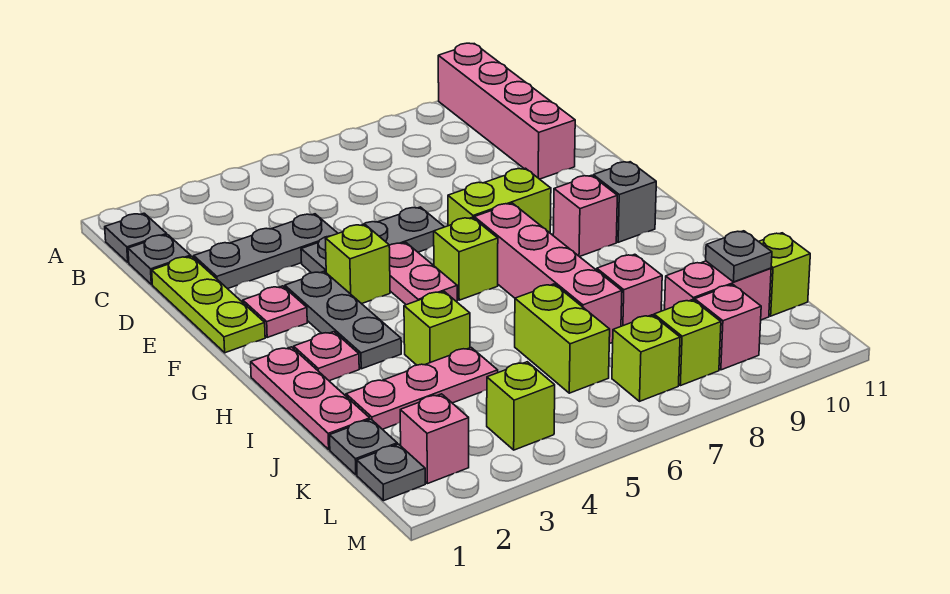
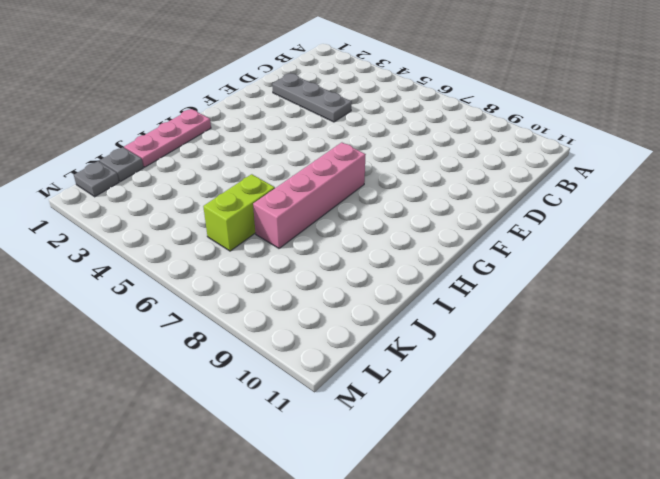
none -> pink 1x4 brick [438,43,575,179]
none -> grey 1x1 plate [105,213,167,262]
none -> grey 1x1 plate [128,235,191,284]
none -> lime 1x3 plate [152,256,265,353]

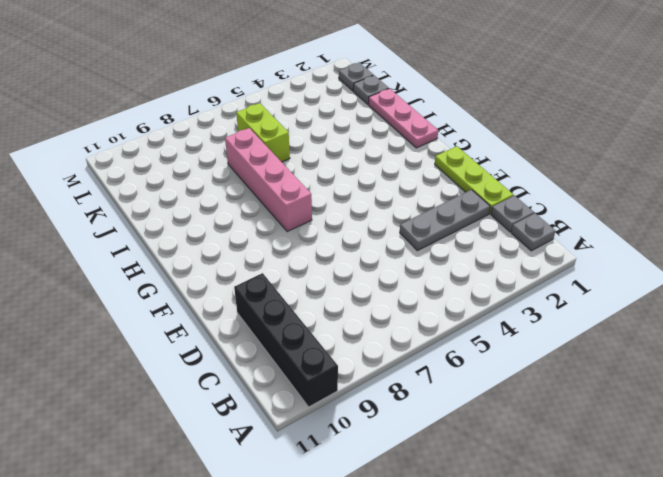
black 1x4 brick [234,273,338,407] -> pink 1x4 brick [438,43,575,179]
none -> grey 1x3 plate [301,207,444,273]
none -> pink 1x1 plate [243,286,307,337]
none -> grey 1x3 plate [285,271,401,369]
none -> lime 1x1 brick [325,224,390,304]

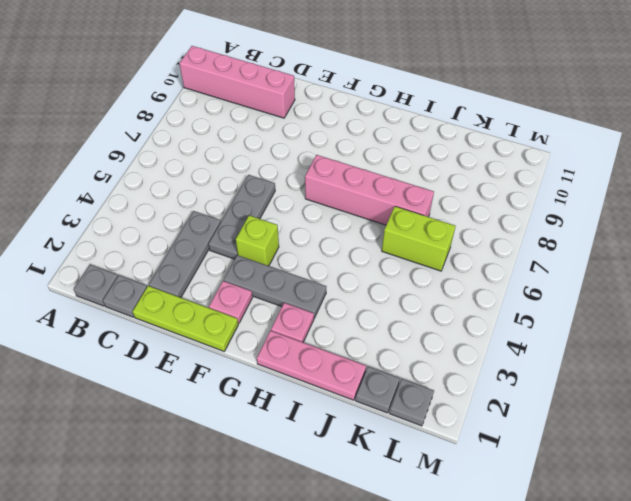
none -> pink 1x2 plate [389,243,457,305]
none -> lime 1x2 brick [448,168,551,233]
none -> lime 1x1 brick [434,217,498,300]
none -> pink 1x1 brick [553,175,617,257]

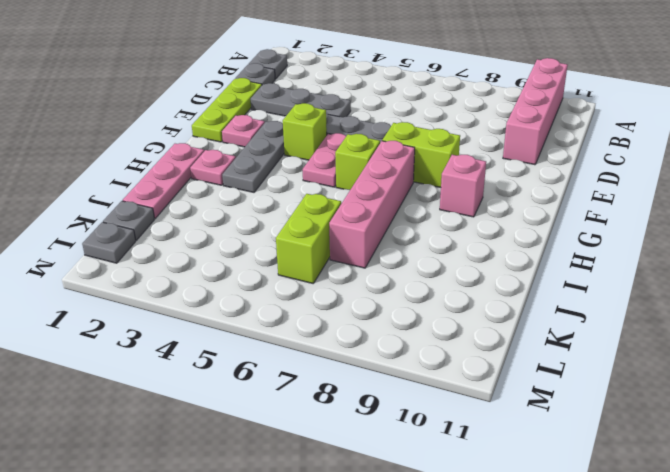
none -> grey 1x1 brick [593,162,656,242]
none -> lime 1x1 brick [404,291,470,365]
none -> pink 1x3 plate [346,348,498,429]
none -> pink 1x1 brick [597,254,662,326]

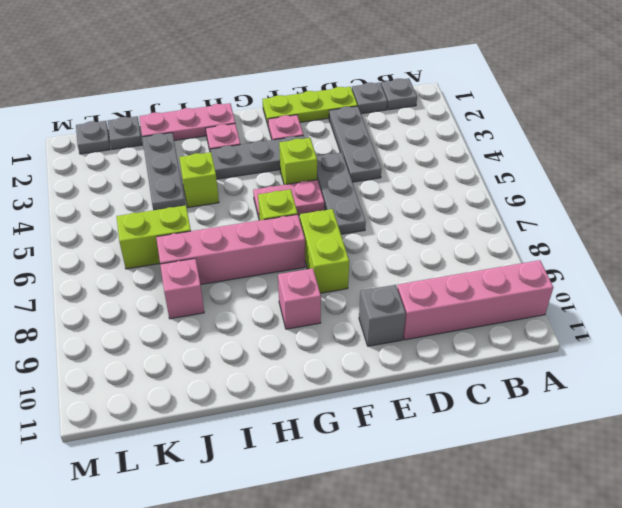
grey 1x1 brick [359,285,406,346] -> grey 1x1 brick moved to [593,162,656,242]
grey 1x3 plate [142,133,185,210] -> pink 1x3 plate [346,348,498,429]
none -> pink 1x2 brick [665,261,771,320]
none -> lime 1x1 brick [758,233,810,316]
none -> pink 1x1 brick [400,394,469,484]
none -> lime 1x1 brick [487,362,555,450]

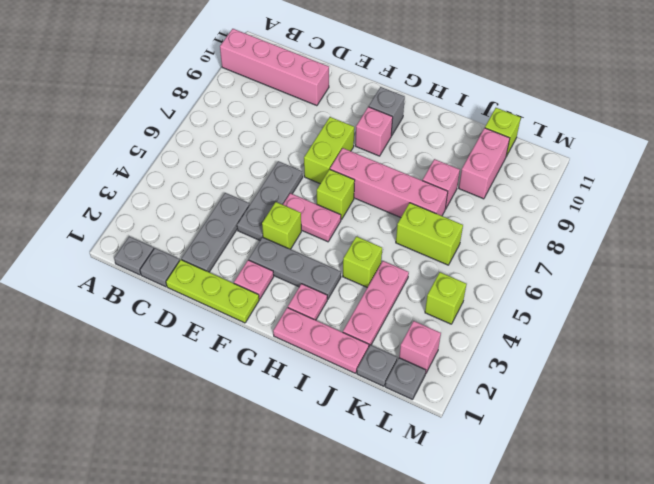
none -> lime 1x1 brick [612,315,680,401]
none -> lime 1x1 brick [654,300,721,386]
none -> pink 1x1 brick [695,285,761,370]
none -> grey 1x1 plate [706,231,772,282]

